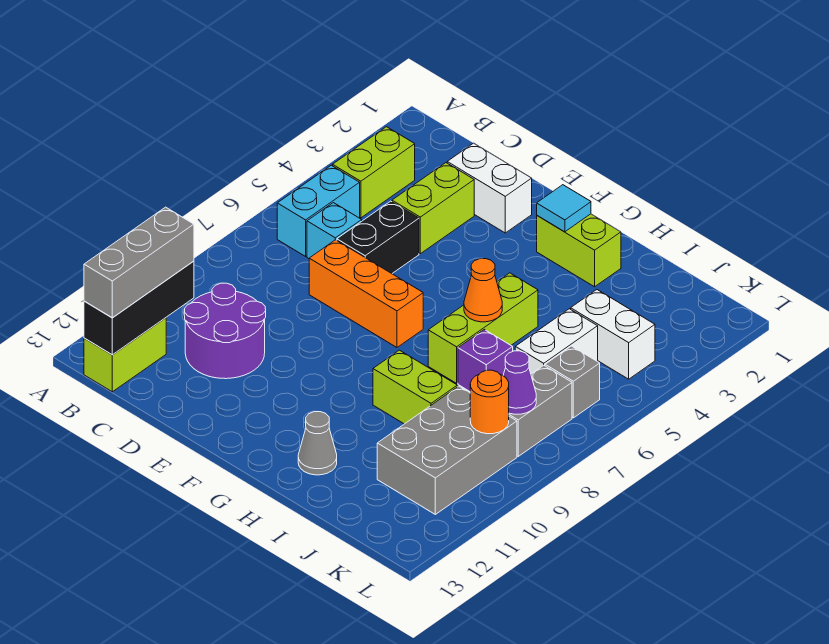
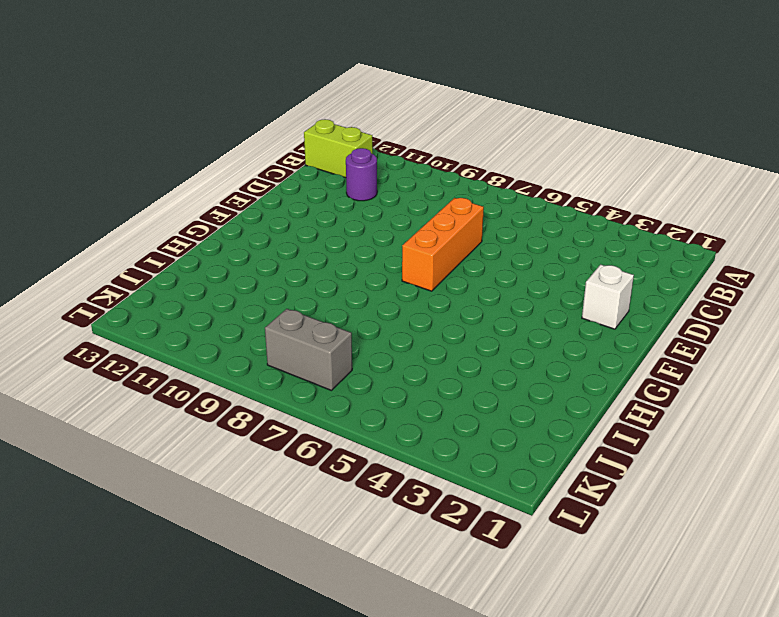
purple 1x1 round brick [346,148,377,201] -> purple 2x2 round brick [184,283,266,379]
white 1x1 brick [582,264,634,329] -> white 1x2 brick [447,143,532,233]
none -> lime 1x2 brick [333,127,415,218]
none -> cyan 1x2 brick [277,165,360,256]
none -> cyan 1x1 brick [307,203,362,258]

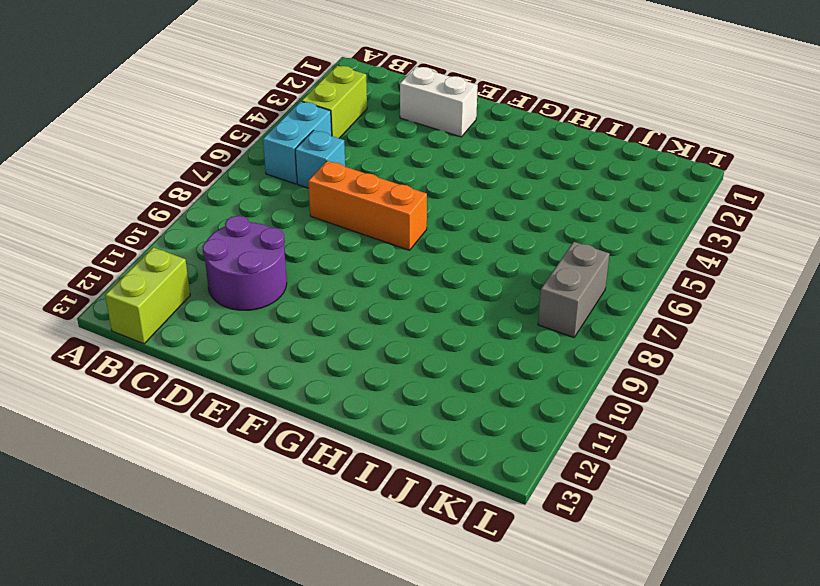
none -> lime 1x2 brick [392,163,474,254]
none -> black 1x2 brick [337,201,419,273]
none -> lime 1x2 brick [537,214,621,287]

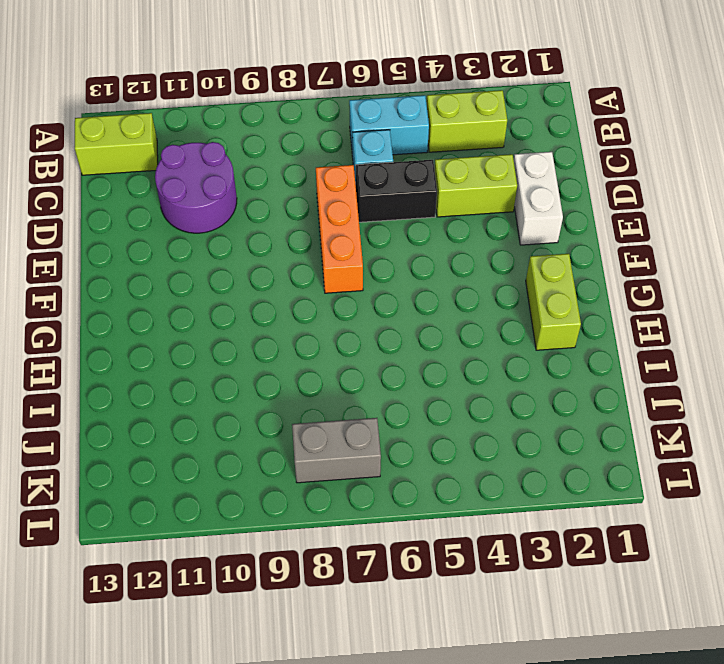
none -> lime 1x3 brick [428,273,538,383]
none -> lime 1x2 brick [373,350,457,424]
none -> grey 1x1 cone [298,412,337,475]

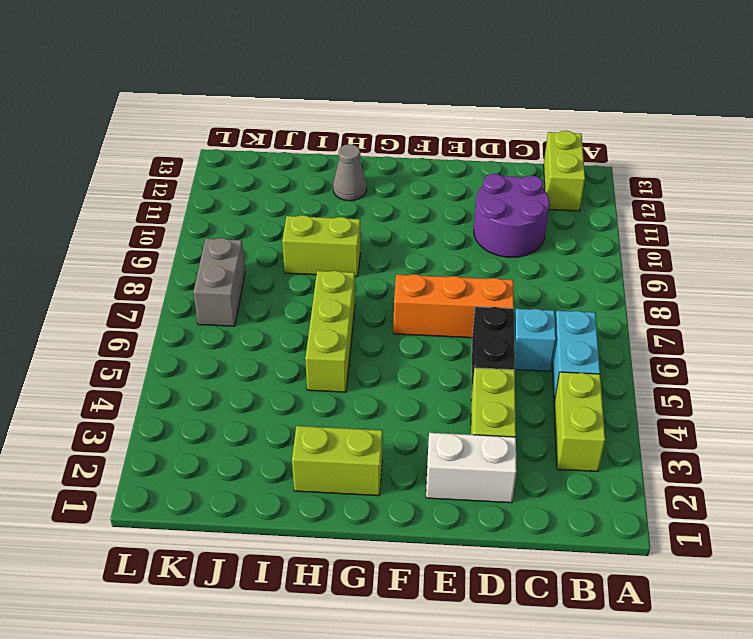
none -> purple 1x1 brick [458,330,513,391]
none -> white 1x2 brick [571,290,655,379]
none -> white 1x2 brick [515,309,598,374]

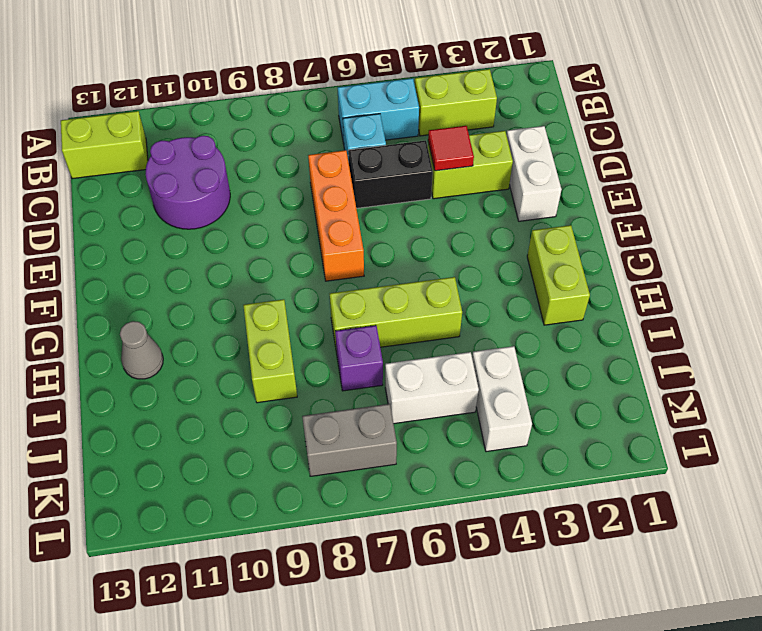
red 1x1 tile [428,126,474,171] -> none
none -> grey 2x3 brick [377,386,517,514]
none -> grey 1x1 brick [545,346,600,418]
none -> black 1x3 brick [84,261,194,355]

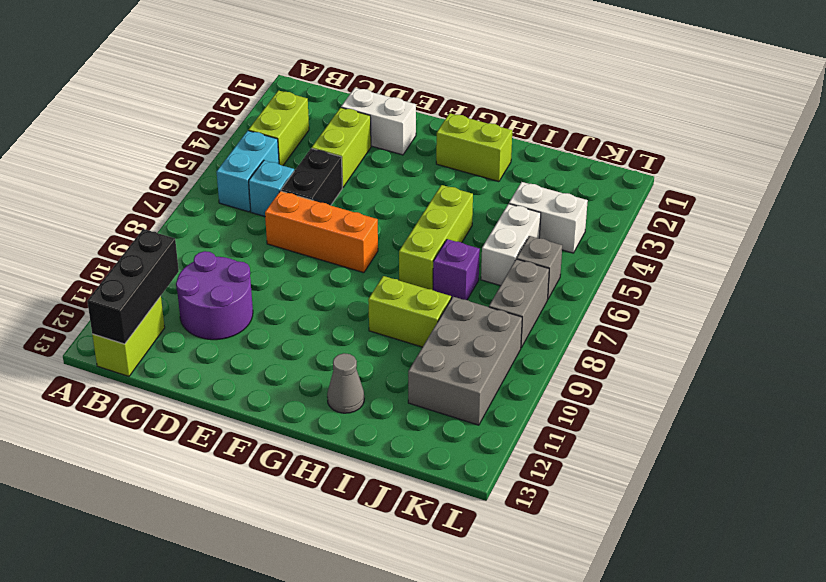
none -> cyan 1x1 tile [537,185,591,232]
none -> orange 1x1 cone [464,259,502,322]
none -> purple 1x1 cone [503,351,536,414]

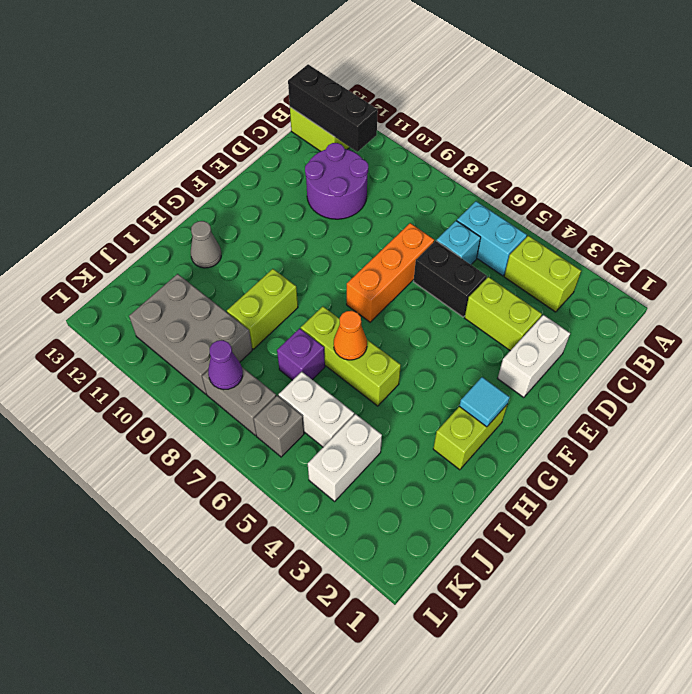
none -> orange 1x1 round brick [470,370,509,434]
none -> grey 1x3 brick [84,207,194,318]

